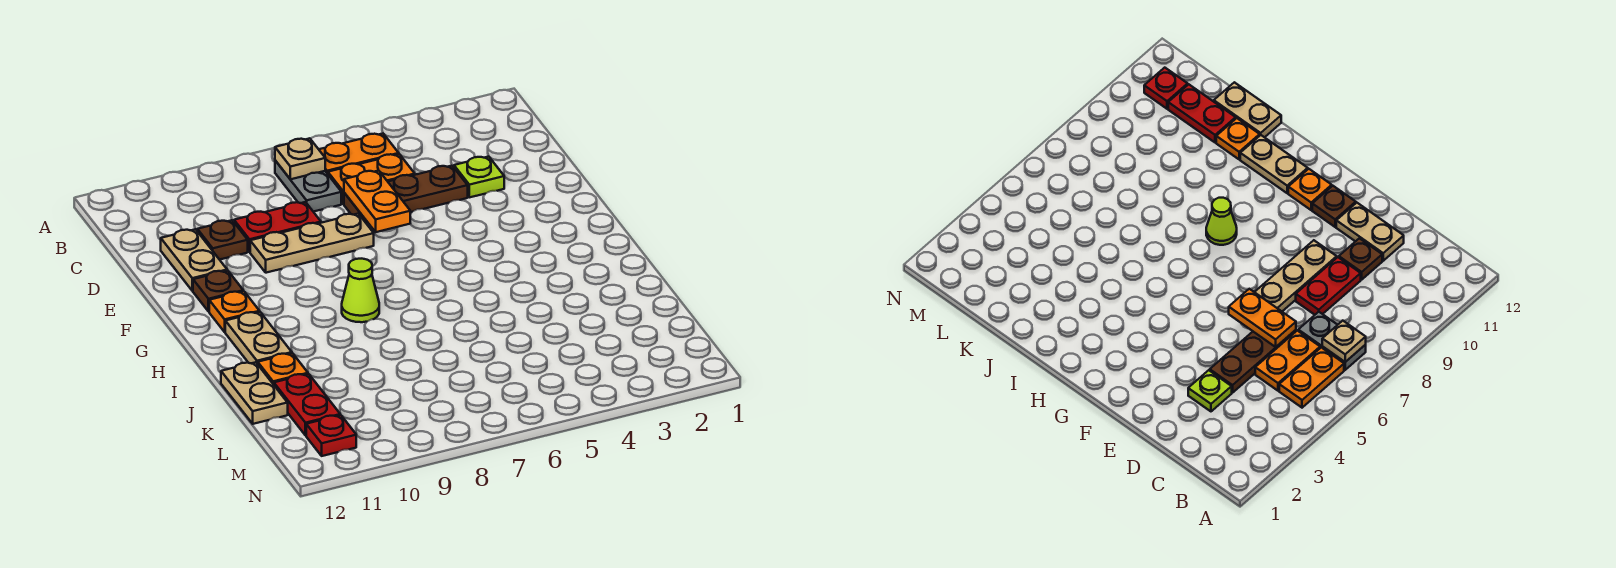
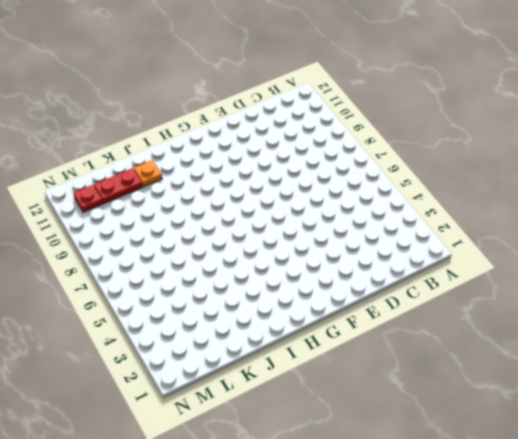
none -> orange 1x2 plate [319,134,399,174]
none -> grey 1x2 plate [275,161,341,212]
none -> orange 1x2 plate [328,154,415,204]

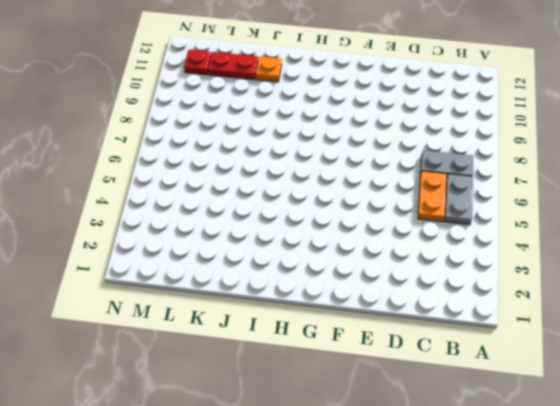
grey 1x2 plate [445,174,473,225] -> orange 1x2 plate [319,134,399,174]
none -> lime 1x1 plate [454,157,504,197]
none -> brown 1x3 plate [344,166,468,223]
none -> red 1x2 plate [234,202,321,252]

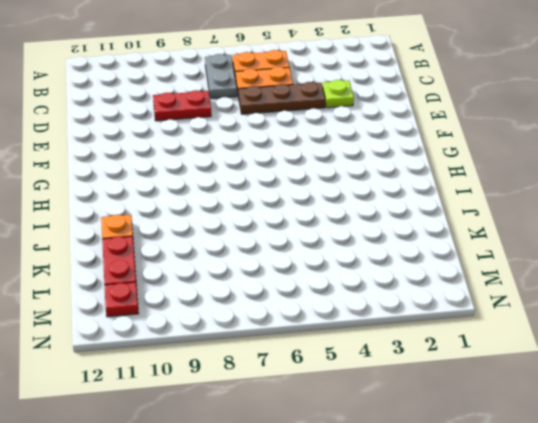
none -> brown 1x1 plate [197,220,248,260]
none -> tan 1x2 plate [161,229,227,291]
none -> tan 1x3 plate [250,214,374,273]

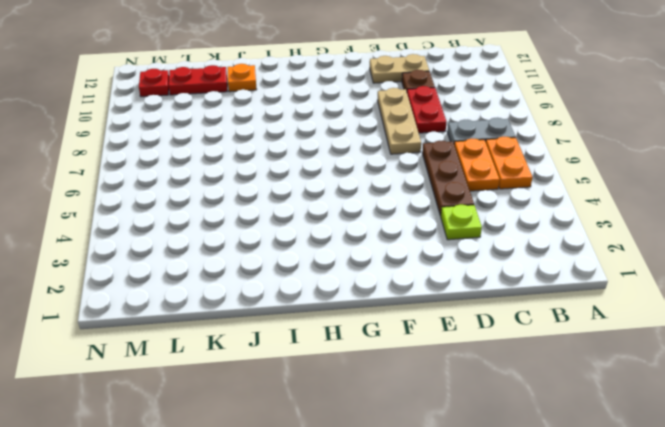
none -> brown 1x1 plate [193,270,243,312]
none -> orange 1x1 plate [209,291,260,332]
none -> lime 1x1 cone [342,259,379,322]

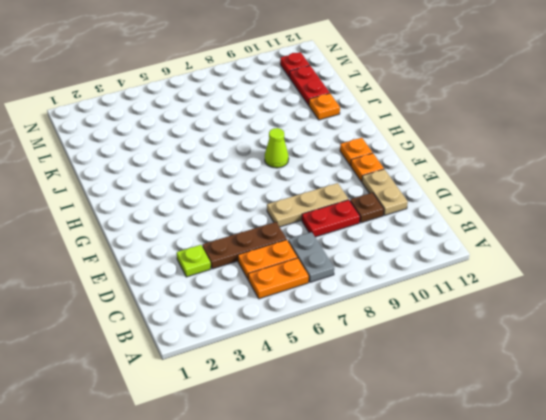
orange 1x1 plate [351,153,384,182] -> brown 1x1 plate [193,270,243,312]
none -> tan 1x2 plate [225,312,292,364]
none -> tan 1x2 plate [221,362,288,424]
none -> tan 1x1 plate [275,138,325,179]

